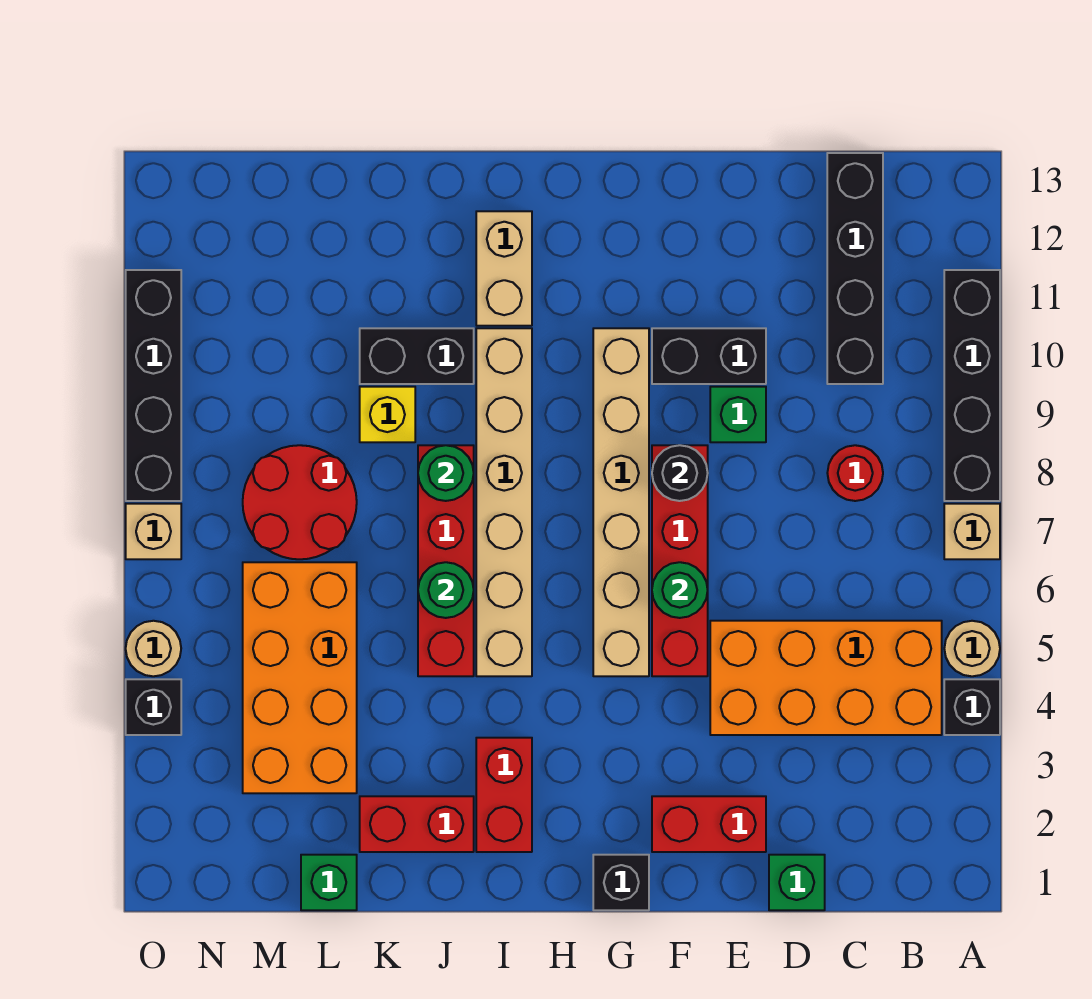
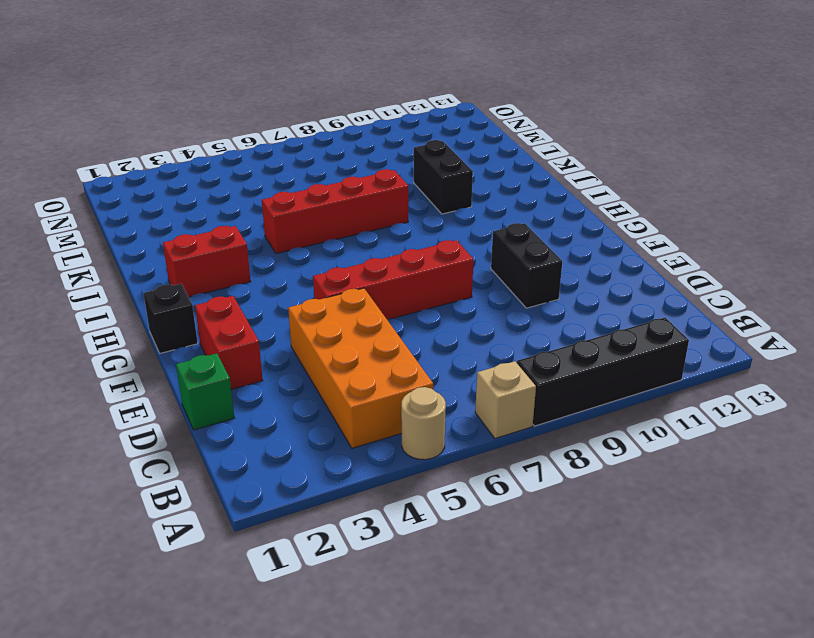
none -> black 1x1 brick [944,679,1000,735]
none -> red 1x1 round brick [827,445,883,501]
none -> black 1x4 brick [827,153,883,384]
none -> green 1x1 brick [710,387,766,442]

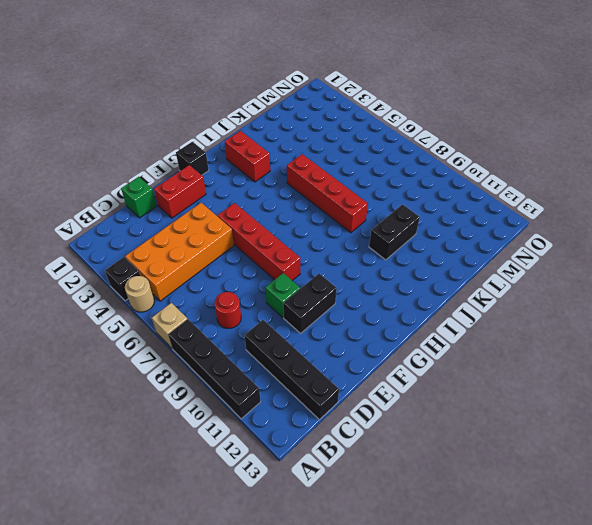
none -> tan 1x6 brick [593,328,649,676]
none -> tan 1x6 brick [476,328,532,676]
none -> tan 1x2 brick [476,211,532,326]
none -> red 1x2 brick [360,796,474,852]

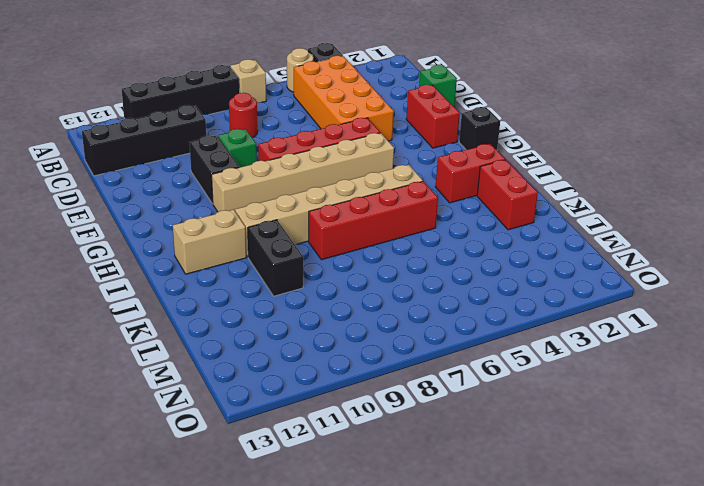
none -> yellow 1x1 brick [360,387,415,442]
none -> green 1x1 brick [301,855,357,910]
none -> orange 2x4 brick [243,562,357,793]
none -> red 2x2 round brick [243,445,357,559]

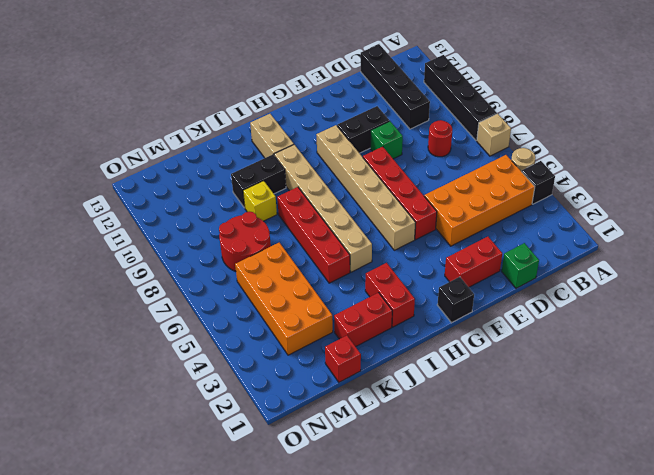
red 1x1 brick [325,336,361,382] -> green 1x1 brick [301,855,357,910]
none -> black 1x1 brick [126,679,181,735]
none -> tan 1x1 round brick [126,621,181,676]
none -> tan 1x1 brick [126,504,181,559]
none -> black 1x4 brick [126,270,181,501]

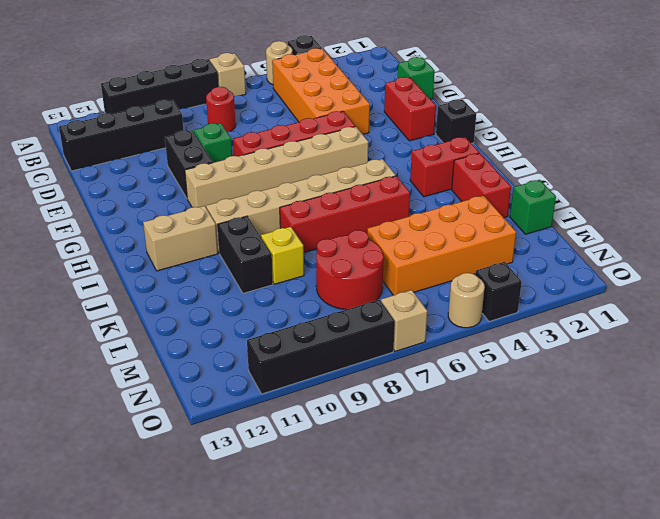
none -> green 1x1 round brick [652,562,708,618]
none -> black 1x1 round brick [652,445,708,501]
none -> green 1x1 round brick [418,562,474,618]
none -> green 1x1 round brick [418,445,474,501]

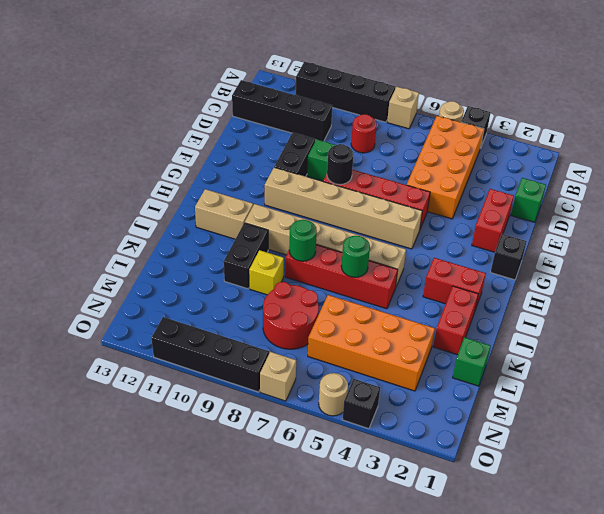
none -> green 1x1 round brick [652,562,708,618]

